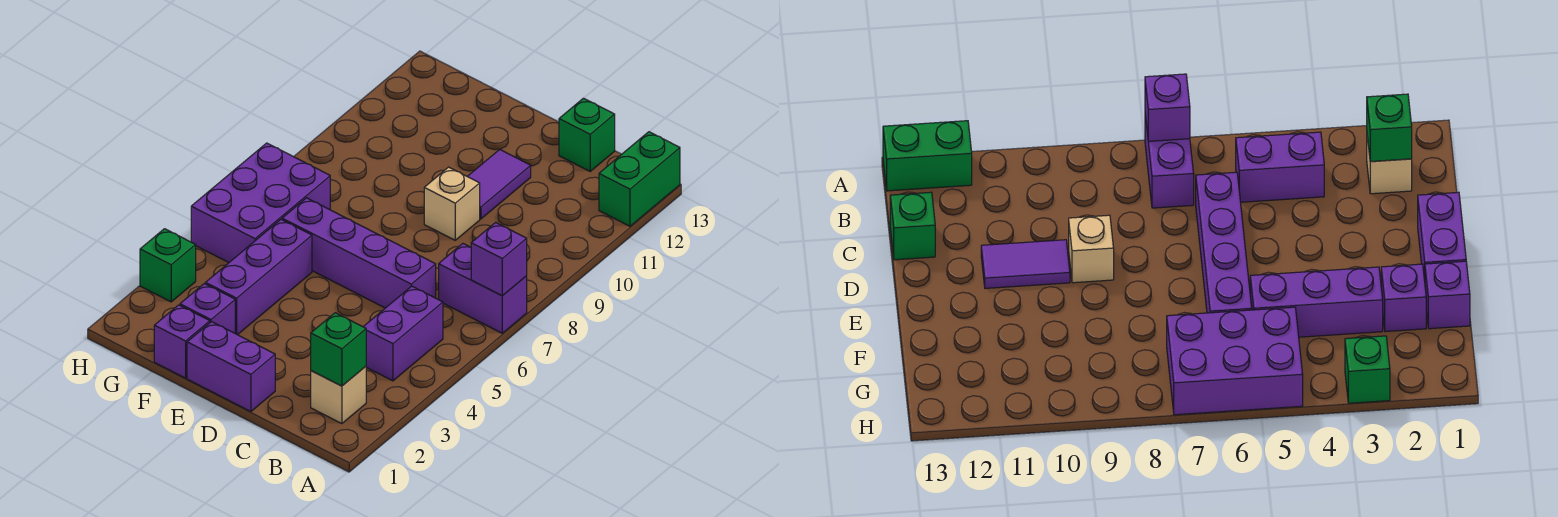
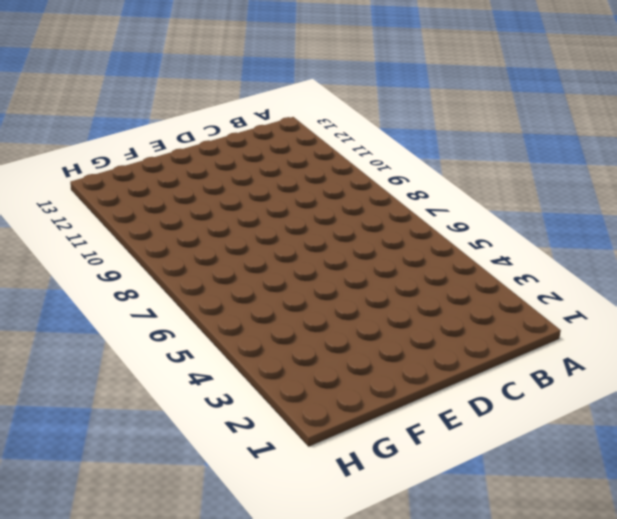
none -> purple 1x2 brick [439,244,527,333]
none -> green 1x2 brick [599,132,680,226]
none -> tan 1x1 brick [311,366,366,424]

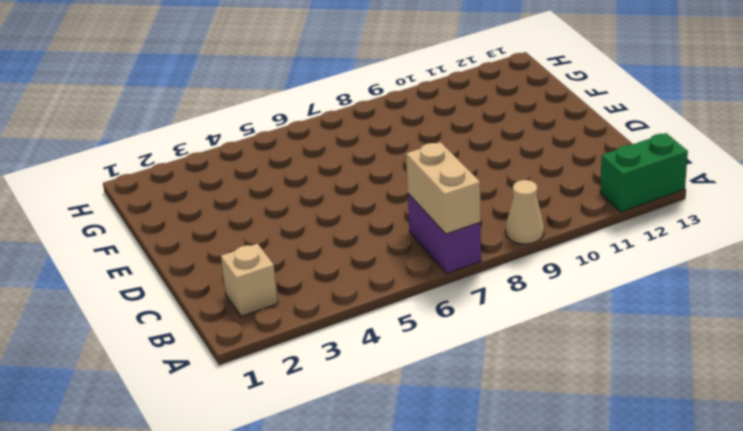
tan 1x2 brick [406,142,481,234] -> purple 1x1 brick [471,222,527,296]
tan 1x1 cone [506,180,544,244] -> none
none -> purple 1x2 brick [363,286,443,381]
none -> purple 1x4 brick [282,198,436,308]
none -> green 1x1 brick [559,98,615,171]

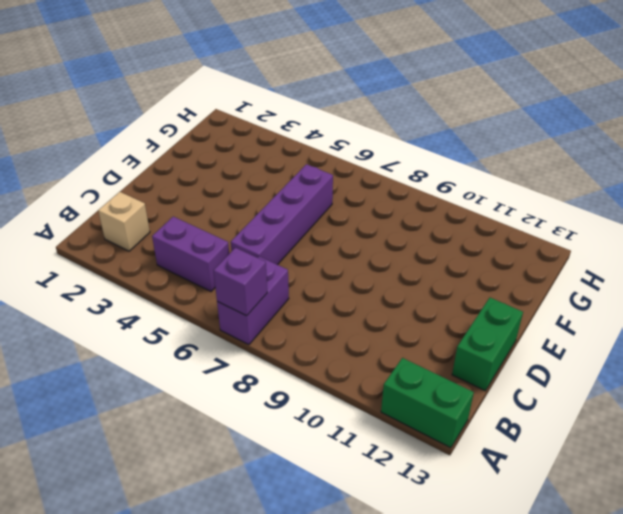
green 1x2 brick [452,298,523,391] -> green 1x1 brick [559,98,615,171]
none -> purple 1x2 brick [187,322,275,412]
none -> tan 1x1 brick [424,167,480,240]
none -> purple 1x2 tile [467,149,531,219]

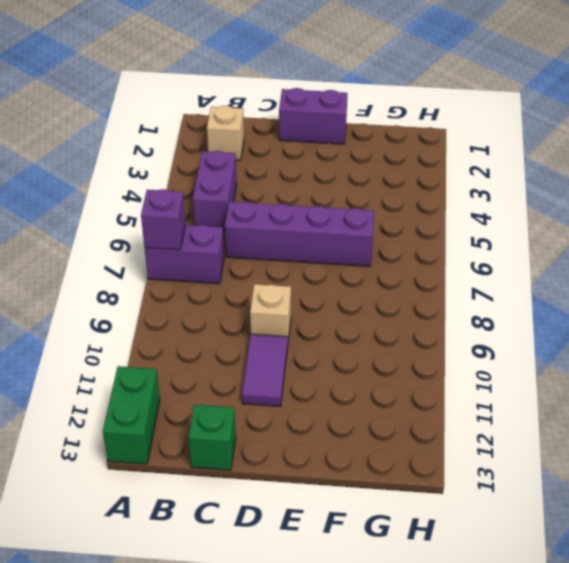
none -> purple 1x1 brick [154,305,210,378]
none -> purple 1x1 brick [180,284,235,333]
none -> purple 1x3 brick [206,219,312,335]

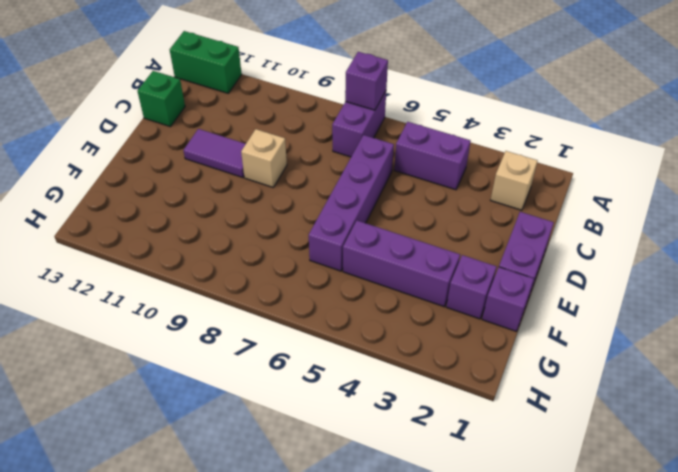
none -> purple 2x3 brick [191,143,330,262]
none -> green 1x1 brick [140,229,196,302]
none -> green 1x1 brick [311,313,366,386]

